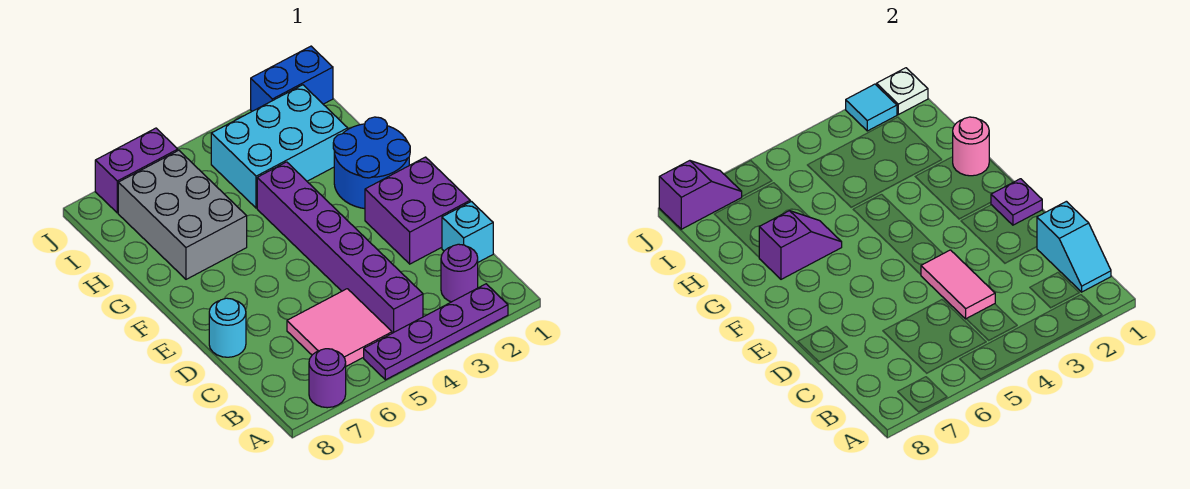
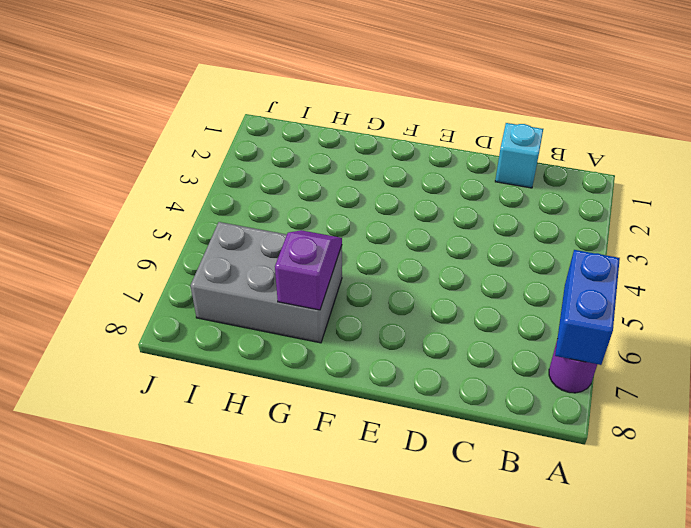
blue 1x2 brick [555,250,620,365] -> blue 1x2 brick moved to [251,46,333,111]
none -> purple 1x4 plate [364,284,508,380]
none -> purple 1x1 round brick [441,244,478,302]
none -> purple 1x6 brick [257,162,423,333]

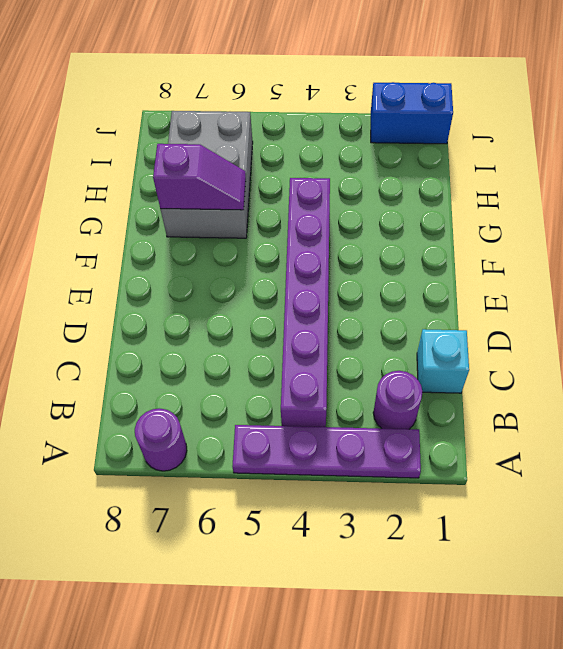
none -> pink 2x2 tile [287,289,392,366]
none -> purple 2x2 brick [365,157,470,264]
none -> cyan 1x1 round brick [209,298,246,357]

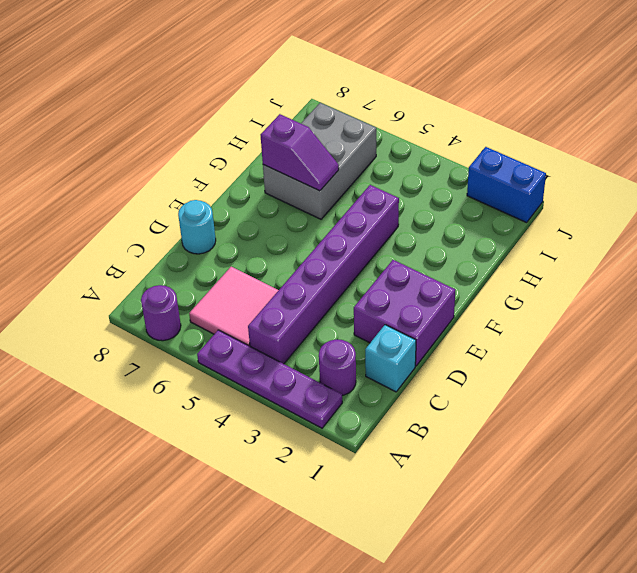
none -> blue 2x2 round brick [333,117,410,209]
none -> cyan 2x3 brick [211,85,348,208]
none -> purple 1x2 brick [95,128,178,213]

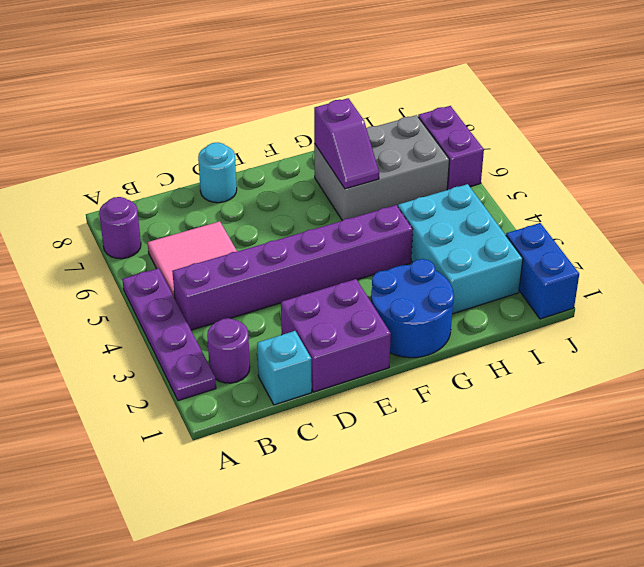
none -> cyan 1x2 slope [1037,201,1111,292]
none -> pink 1x2 tile [921,250,995,319]
none -> purple 1x1 plate [991,179,1042,225]

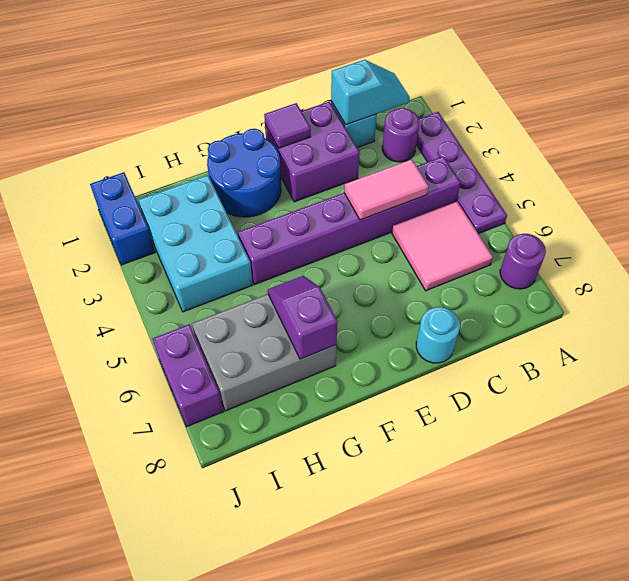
purple 1x1 tile [264,103,311,148] -> purple 1x1 plate [991,179,1042,225]
none -> pink 1x1 round brick [953,117,989,176]
none -> white 1x1 plate [877,68,928,115]
none -> cyan 1x1 tile [846,84,897,131]

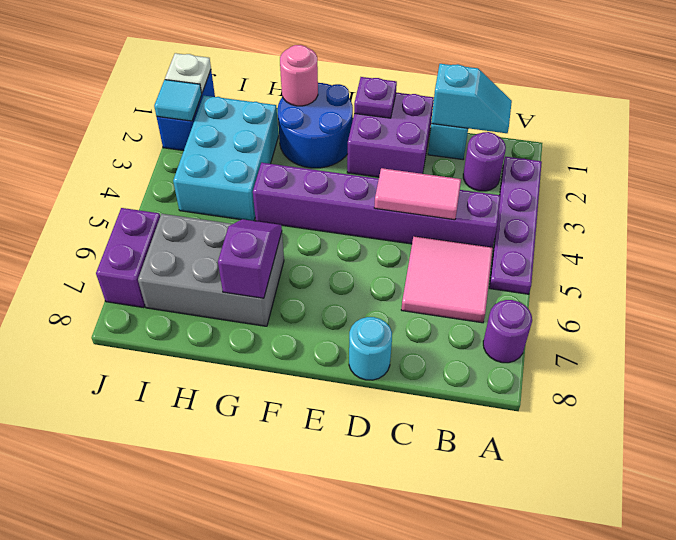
none -> purple 1x2 slope [659,161,742,229]

